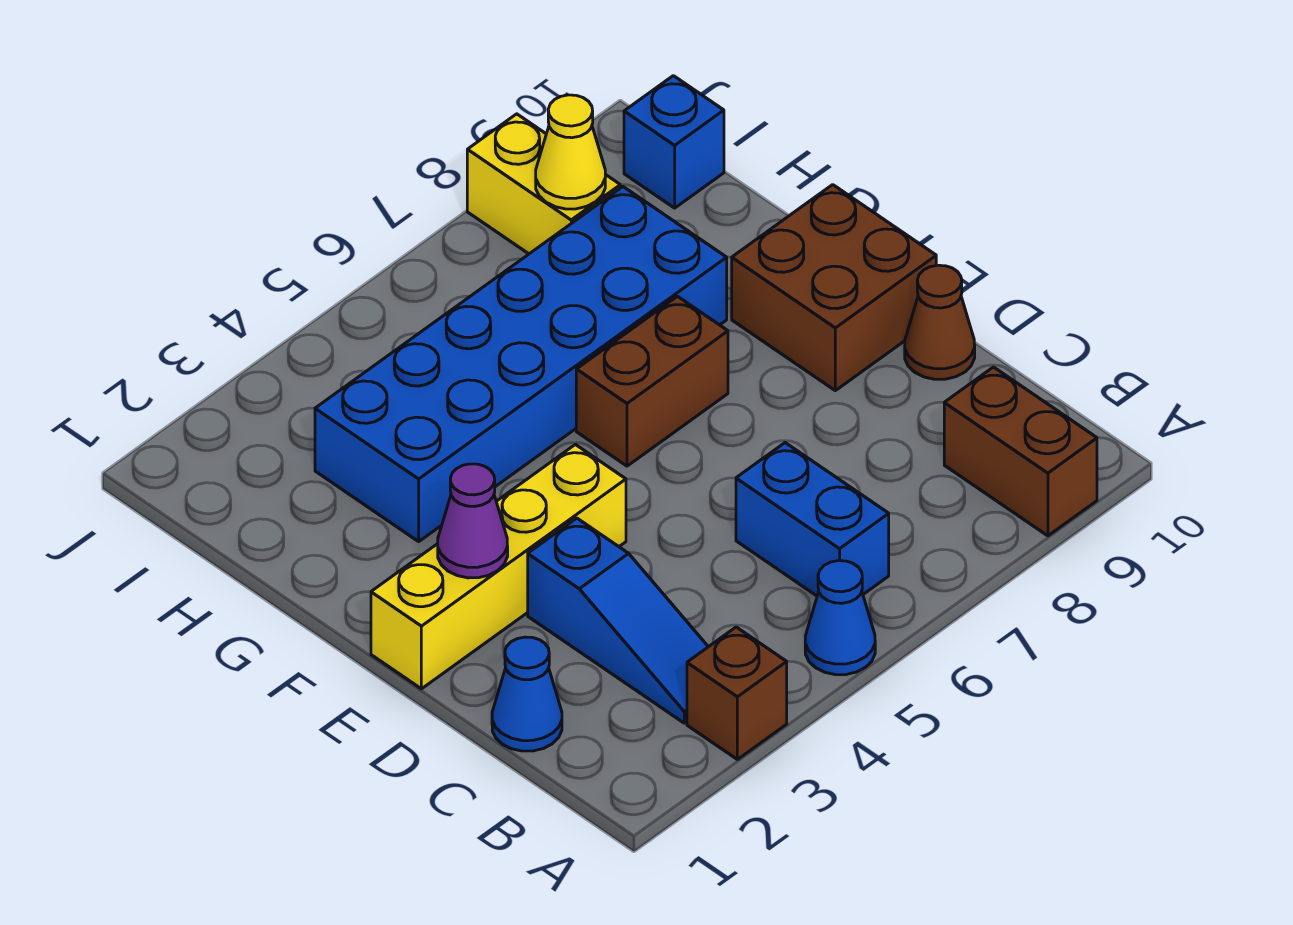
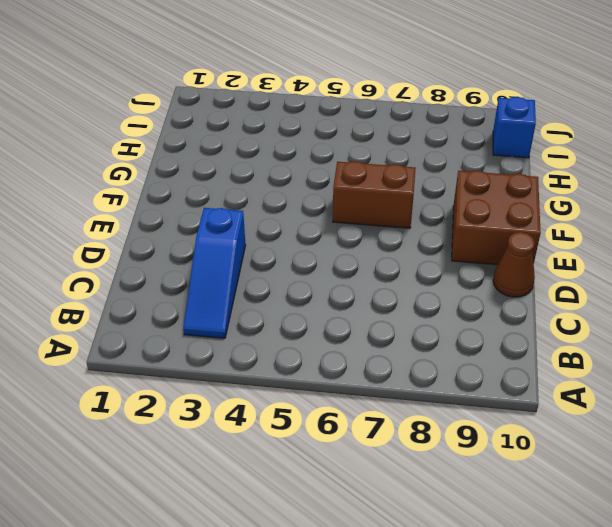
none -> brown 1x1 brick [687,627,787,759]
none -> blue 1x1 cone [805,561,875,675]
none -> brown 1x2 brick [944,367,1097,536]

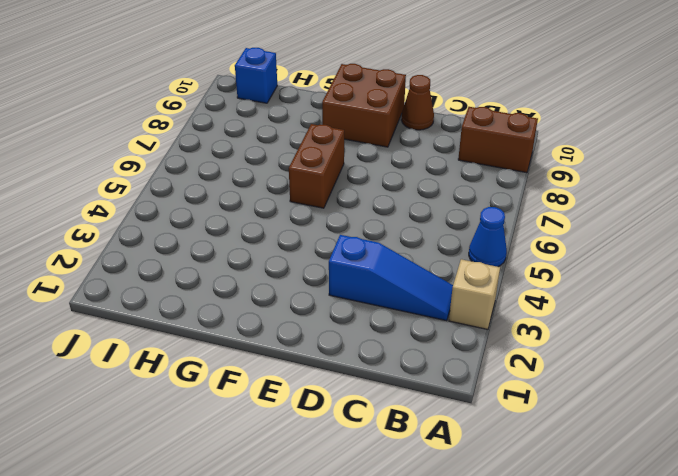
tan 1x1 brick [449,259,500,329] -> brown 1x1 brick [687,627,787,759]
none -> blue 1x2 brick [736,443,889,596]
none -> blue 1x1 cone [492,637,562,751]
none -> yellow 1x4 brick [371,445,626,689]

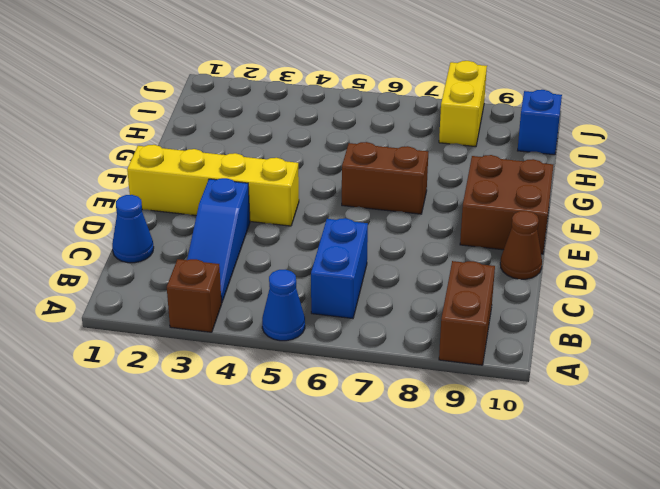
none -> blue 2x6 brick [315,187,727,541]
none -> purple 1x1 cone [438,464,508,578]
none -> yellow 1x1 cone [536,95,605,209]

